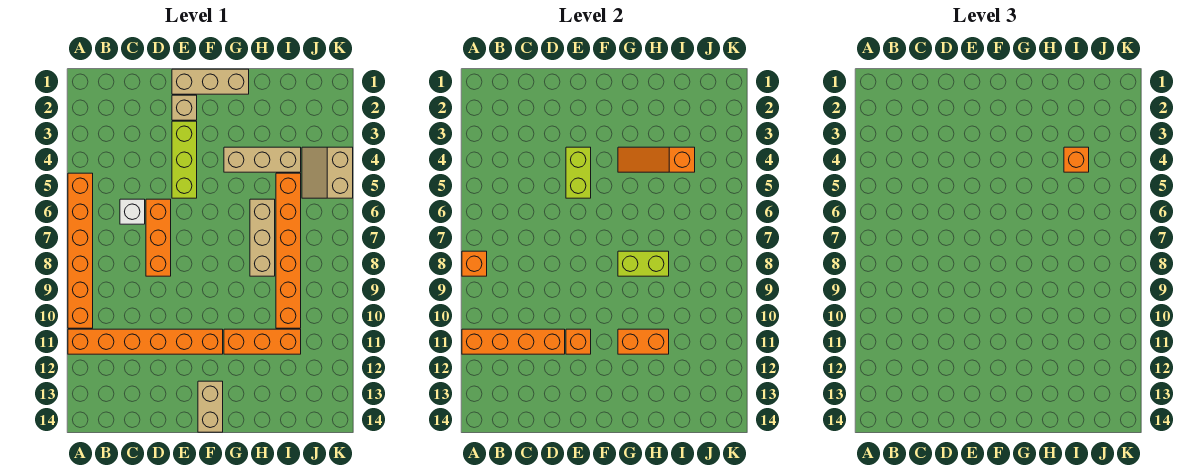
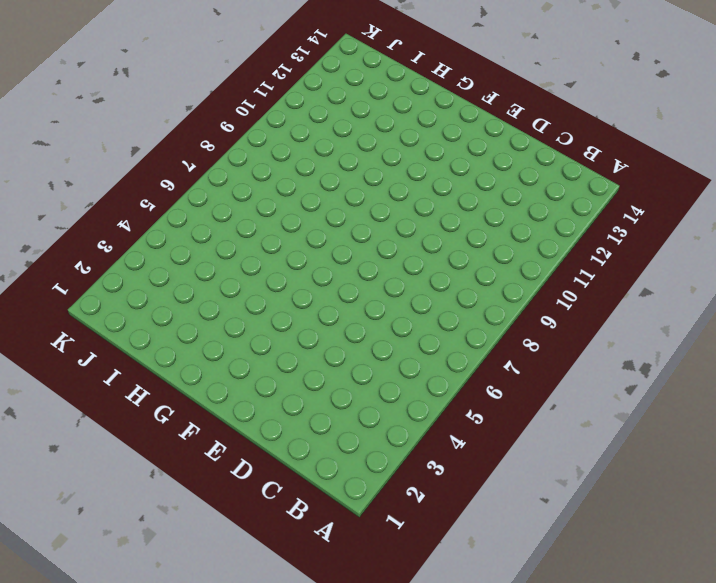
none -> orange 1x6 brick [68,173,93,328]
none -> orange 1x6 brick [68,329,223,354]
none -> white 1x1 brick [120,199,145,224]

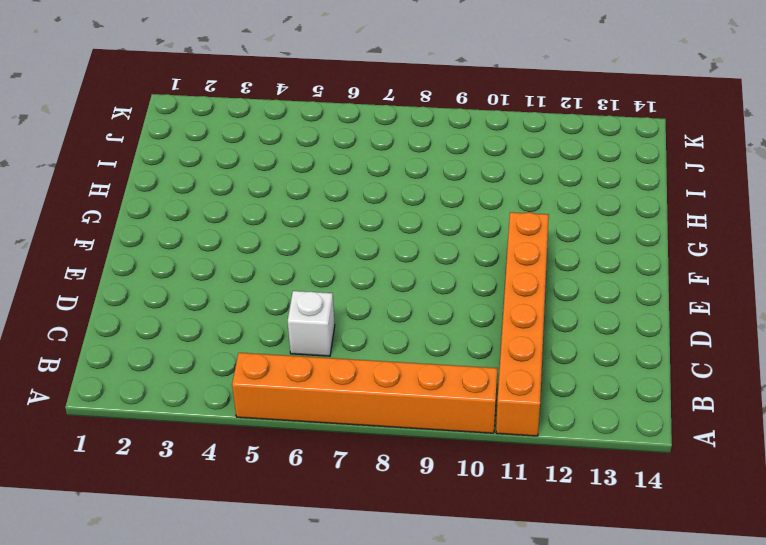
none -> orange 1x3 brick [146,199,171,276]
none -> tan 1x3 brick [172,69,249,94]
none -> tan 1x1 brick [172,95,197,120]

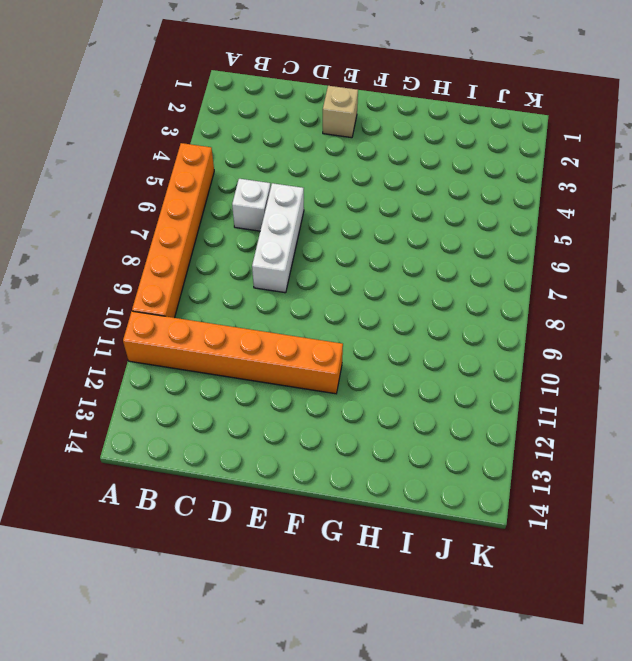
white 1x3 brick [252,183,304,293] -> orange 1x3 brick [146,199,171,276]
none -> tan 1x3 brick [172,69,249,94]
none -> lime 1x3 brick [172,121,197,198]
none -> tan 1x2 brick [198,381,223,432]

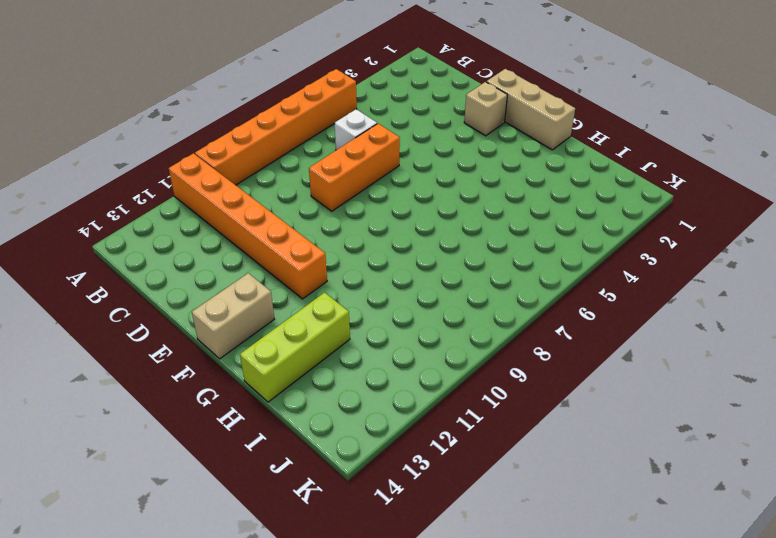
lime 1x3 brick [240,293,350,402] -> lime 1x3 brick moved to [172,121,197,198]
none -> tan 1x3 brick [224,147,301,172]
none -> orange 1x3 brick [224,329,301,354]
none -> tan 1x3 brick [250,199,275,276]

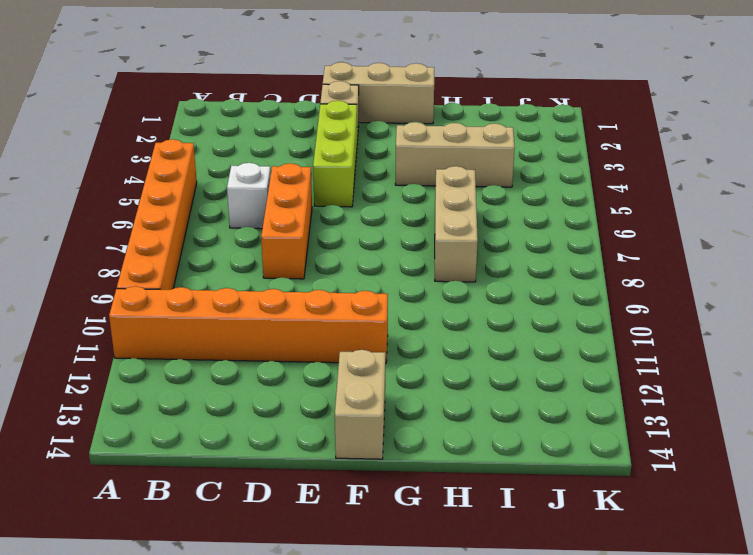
none -> orange 1x3 brick [224,329,301,354]
none -> orange 1x6 brick [276,173,301,328]
none -> tan 2x2 slope [302,147,353,198]

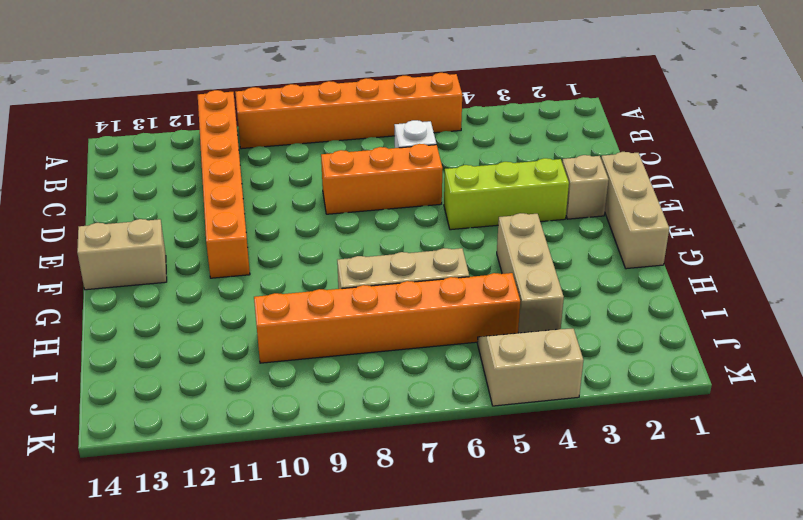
none -> orange 1x3 brick [224,329,301,354]
none -> orange 1x1 brick [462,251,487,276]
none -> orange 1x4 brick [462,329,565,354]

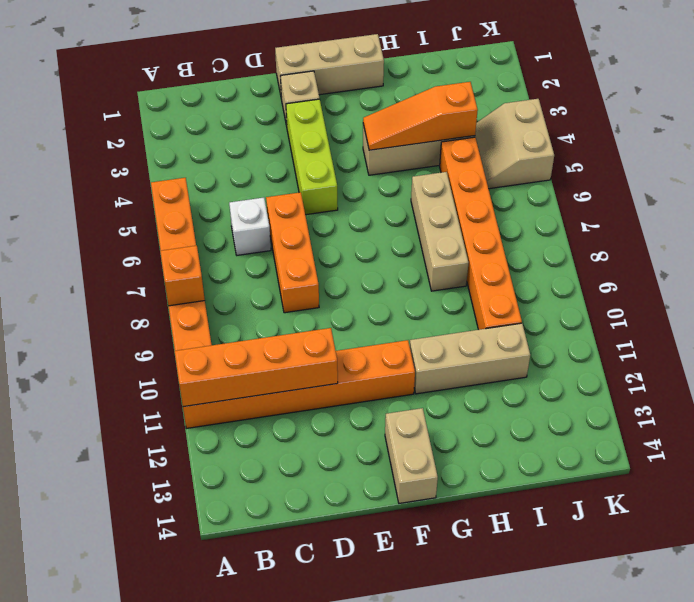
tan 1x3 brick [410,323,530,394] -> orange 1x3 brick [224,329,301,354]
none -> lime 1x2 brick [566,147,591,198]
none -> orange 1x1 brick [566,329,591,354]
none -> lime 1x2 brick [618,251,669,276]

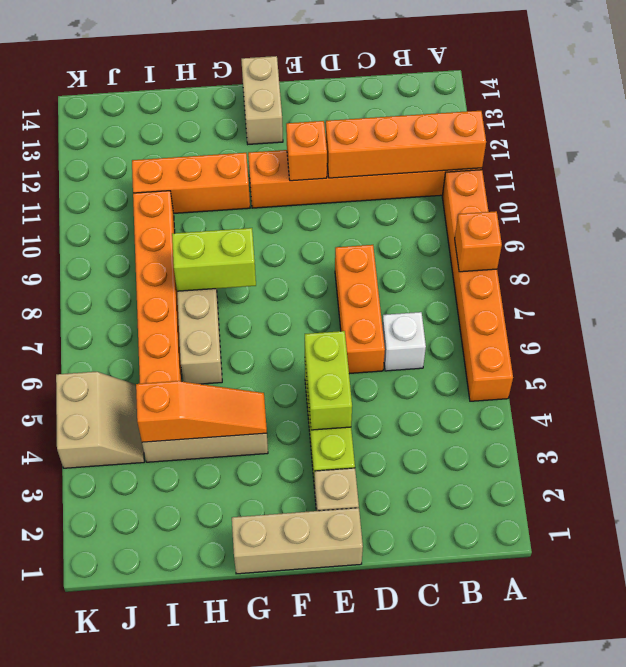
none -> orange 1x2 brick [618,329,669,354]
none -> orange 1x1 brick [1064,147,1089,172]

